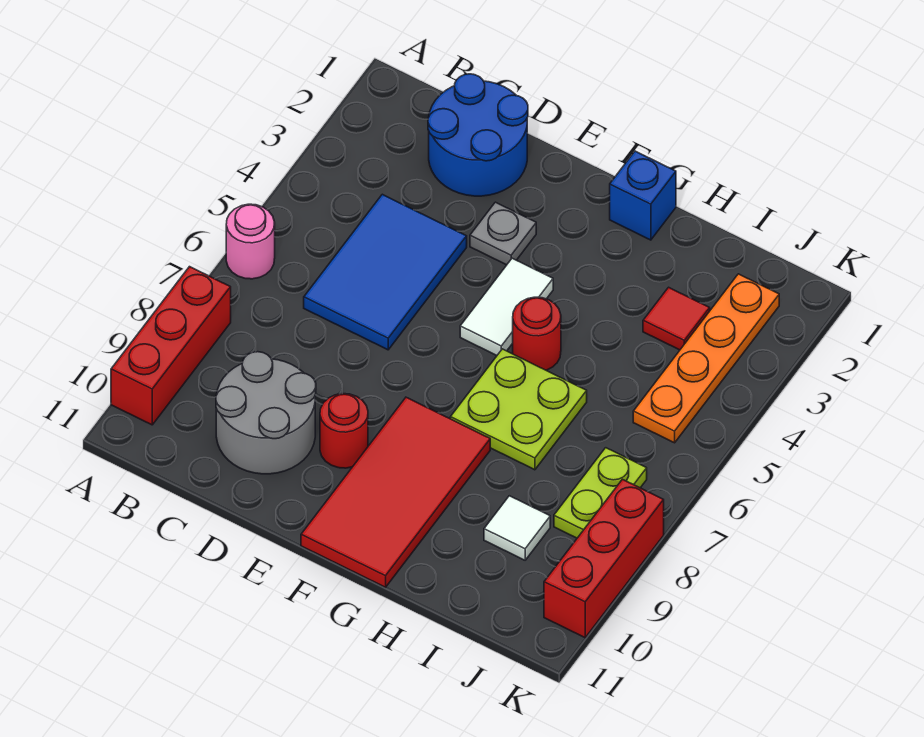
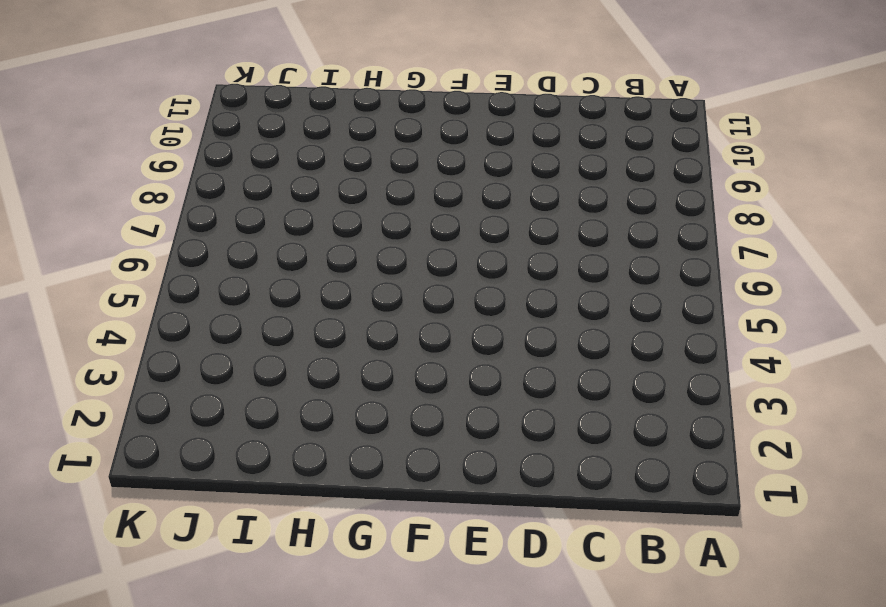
none -> pink 1x1 round brick [226,204,275,279]
none -> red 1x3 brick [111,267,231,425]
none -> blue 2x2 round brick [428,74,528,196]

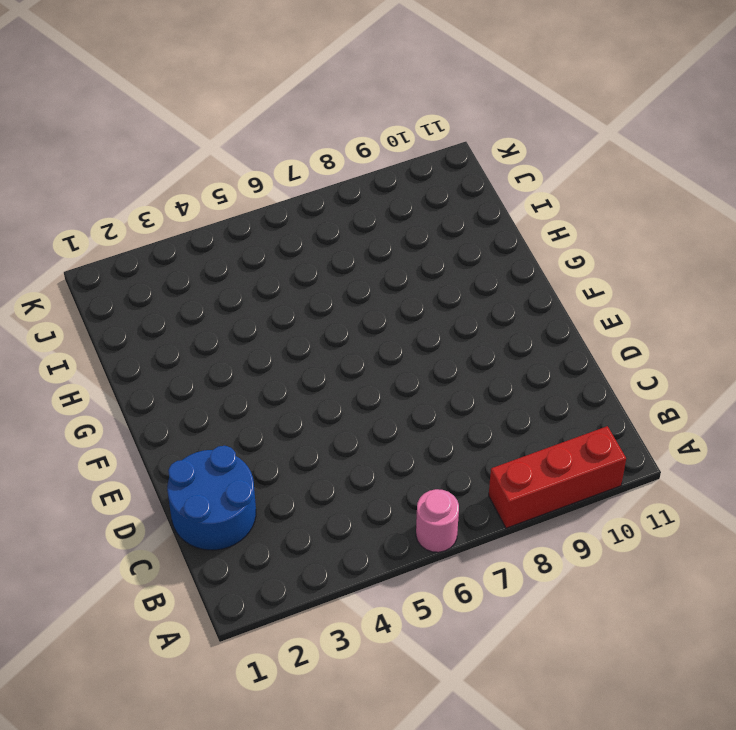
none -> blue 2x3 tile [304,194,467,350]
none -> grey 2x2 round brick [216,352,316,474]
none -> grey 1x1 plate [470,202,536,265]

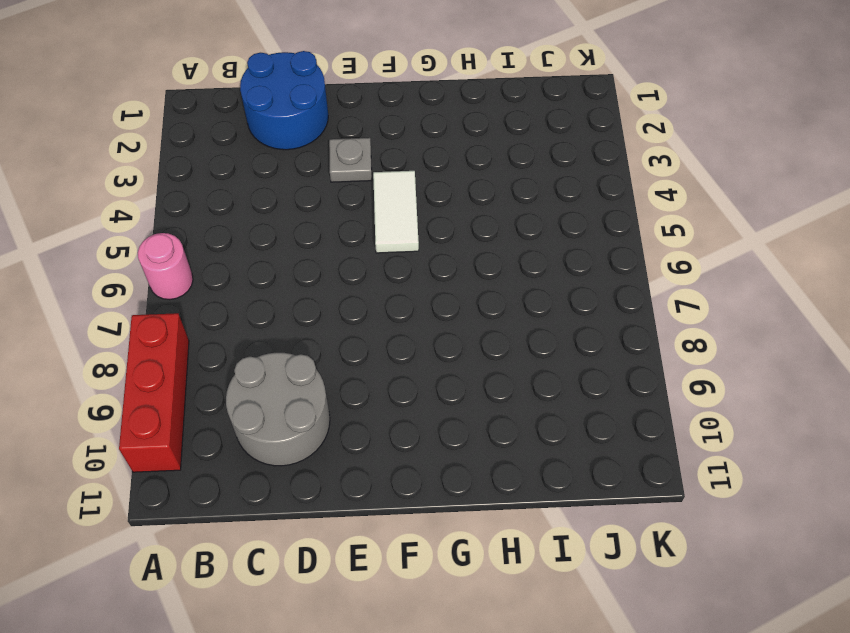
none -> blue 2x3 tile [304,194,467,350]
none -> red 1x1 round brick [320,394,368,468]
none -> red 2x4 tile [301,397,490,587]

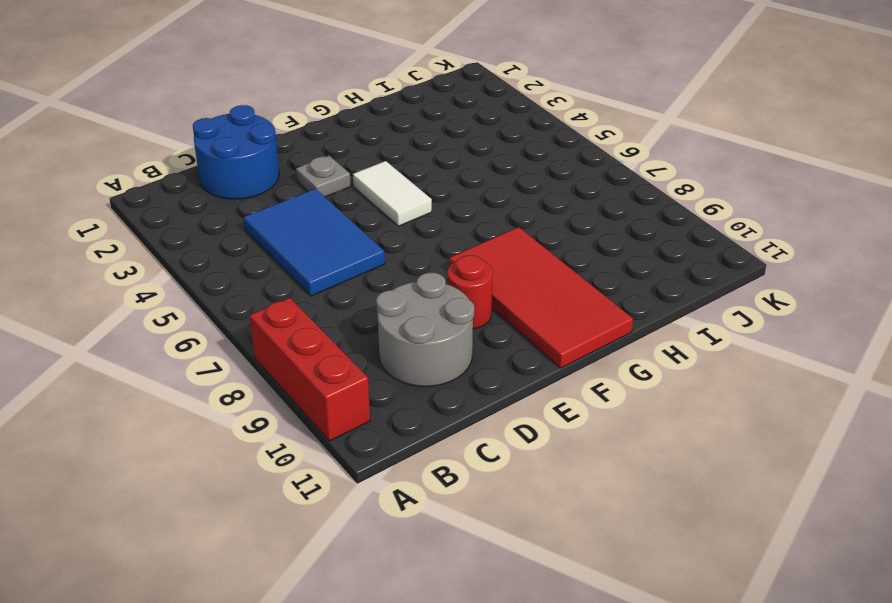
none -> pink 1x1 round brick [226,204,275,279]
none -> blue 1x1 brick [610,151,676,240]
none -> red 1x1 round brick [513,297,561,370]

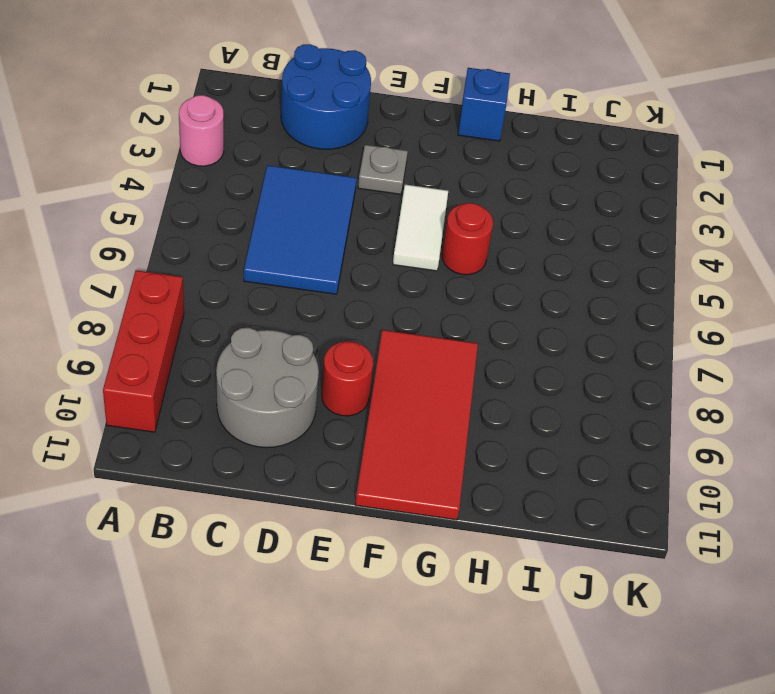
pink 1x1 round brick [179,95,224,166] -> pink 1x1 round brick moved to [226,204,275,279]
none -> lime 2x2 plate [450,349,587,470]
none -> red 1x1 tile [643,287,710,350]
none -> white 1x1 tile [484,496,550,560]

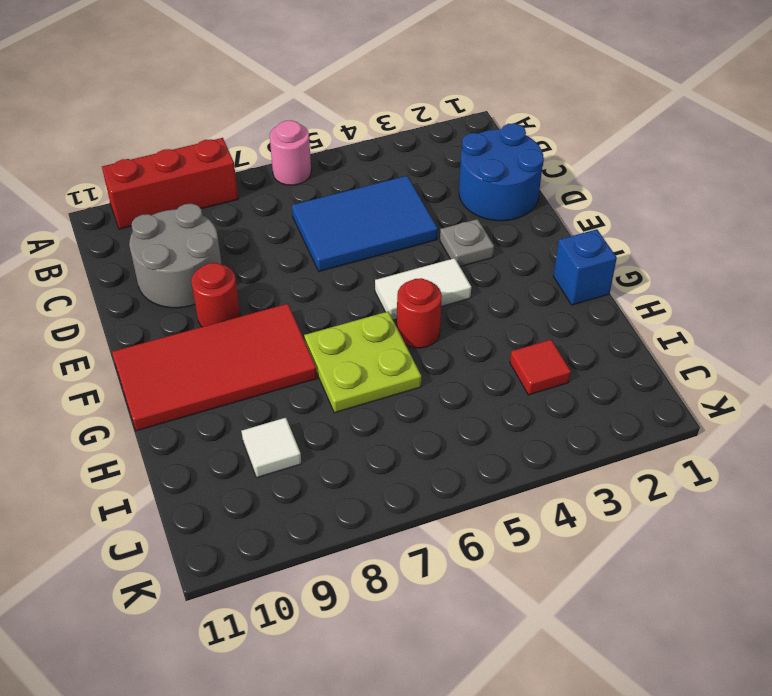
none -> orange 1x4 plate [633,274,779,443]
none -> lime 1x2 plate [554,448,647,538]
none -> red 1x3 brick [544,479,664,638]

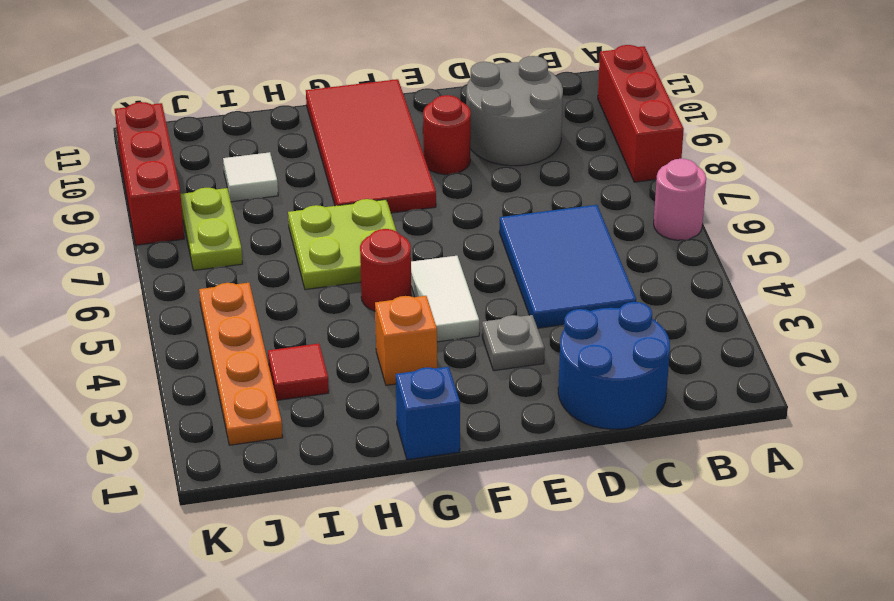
orange 1x1 brick [375,296,437,385] -> none

